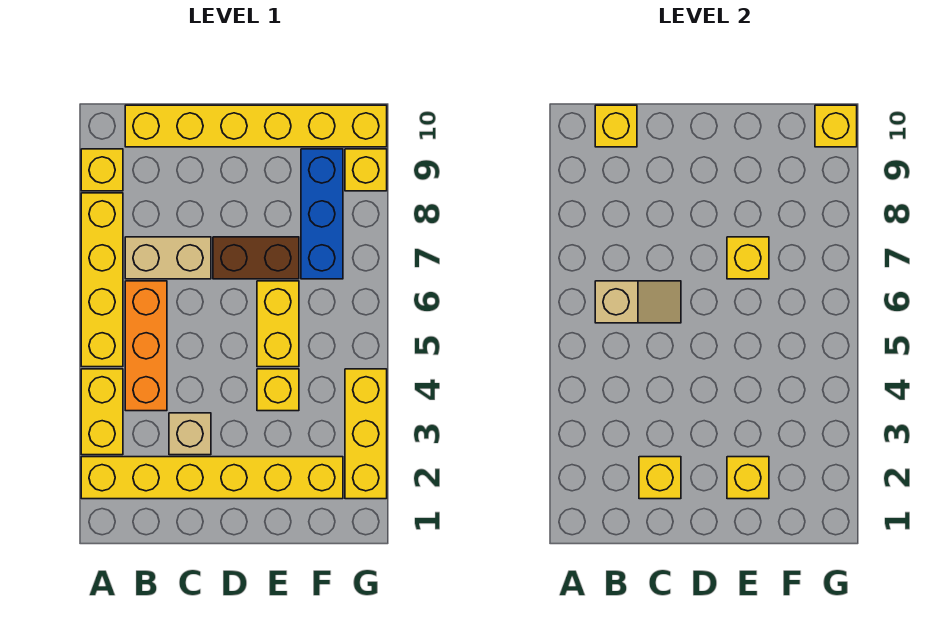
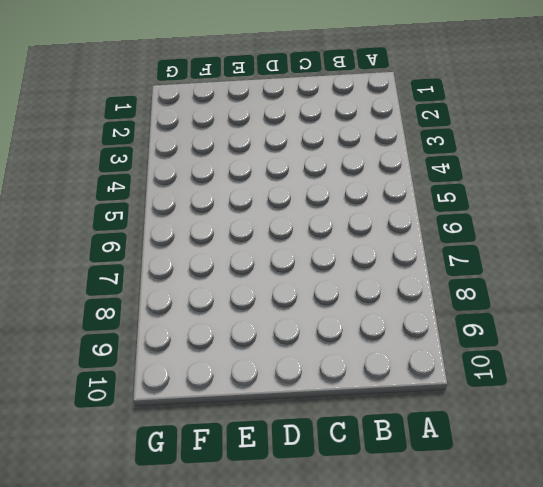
none -> yellow 1x6 brick [81,457,343,499]
none -> yellow 1x2 brick [81,369,123,455]
none -> yellow 1x4 brick [81,193,123,367]

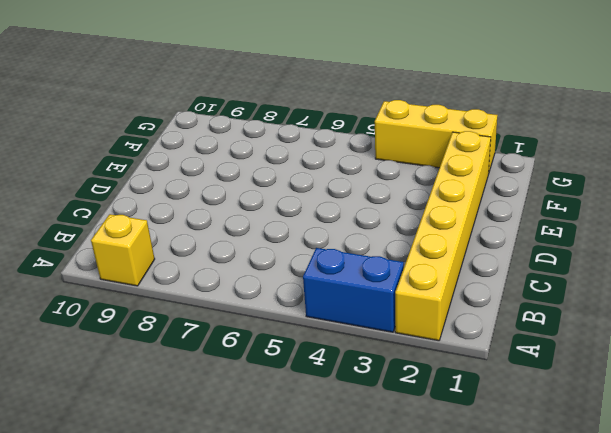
blue 1x2 brick [303,248,404,332] -> yellow 1x2 brick [81,369,123,455]
none -> yellow 1x4 brick [81,193,123,367]
none -> orange 1x3 brick [125,281,167,411]
none -> tan 1x2 brick [125,237,211,279]

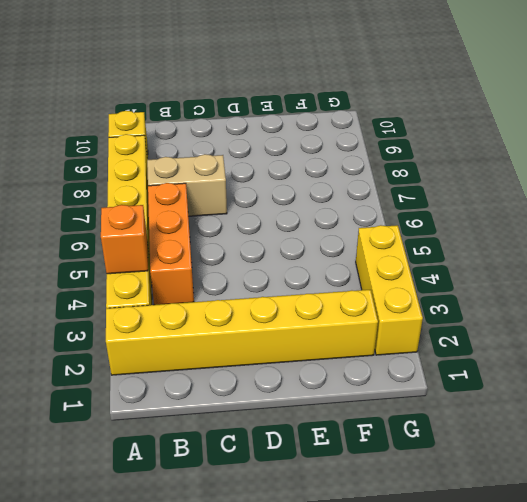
orange 1x1 brick [101,205,148,274] -> none
none -> yellow 1x6 brick [125,105,387,147]
none -> tan 1x1 brick [169,413,211,455]
none -> brown 1x2 brick [213,237,299,279]

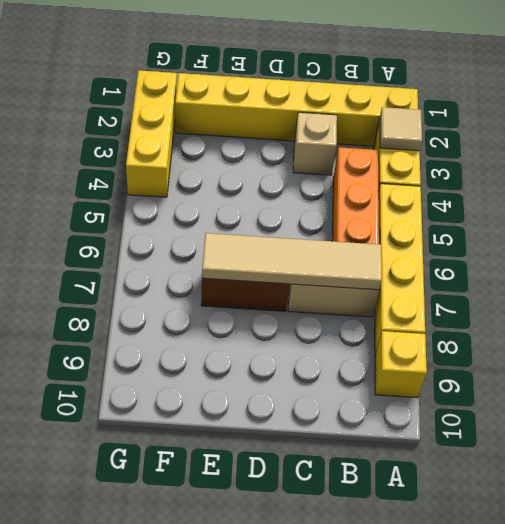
tan 1x1 tile [380,107,422,151] -> none
tan 1x4 tile [202,233,382,290] -> yellow 1x1 brick [727,237,769,279]
none -> yellow 1x6 brick [125,105,387,147]
none -> yellow 1x1 brick [257,369,299,411]
none -> yellow 1x2 brick [257,281,299,367]

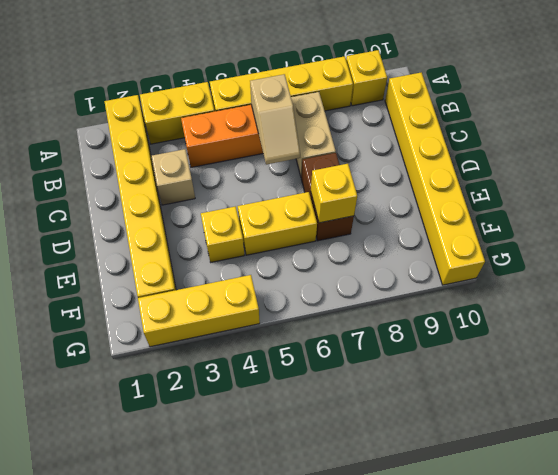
none -> blue 1x3 brick [301,149,343,279]
none -> yellow 1x1 brick [345,149,387,191]
none -> yellow 1x1 brick [595,105,637,147]

